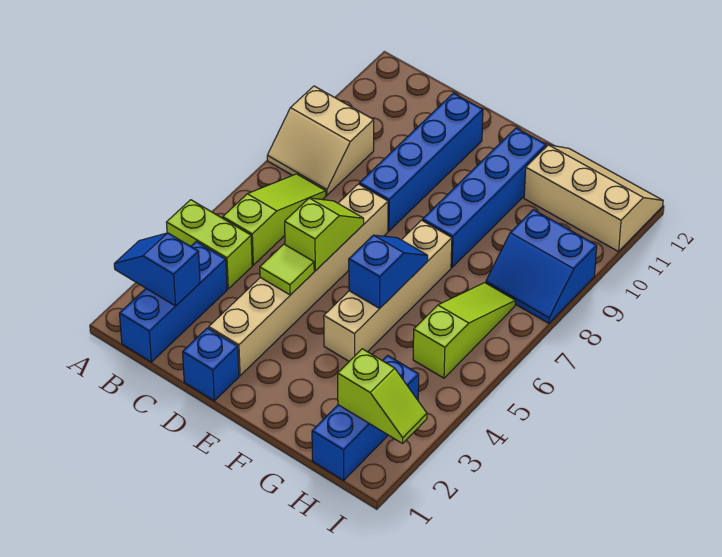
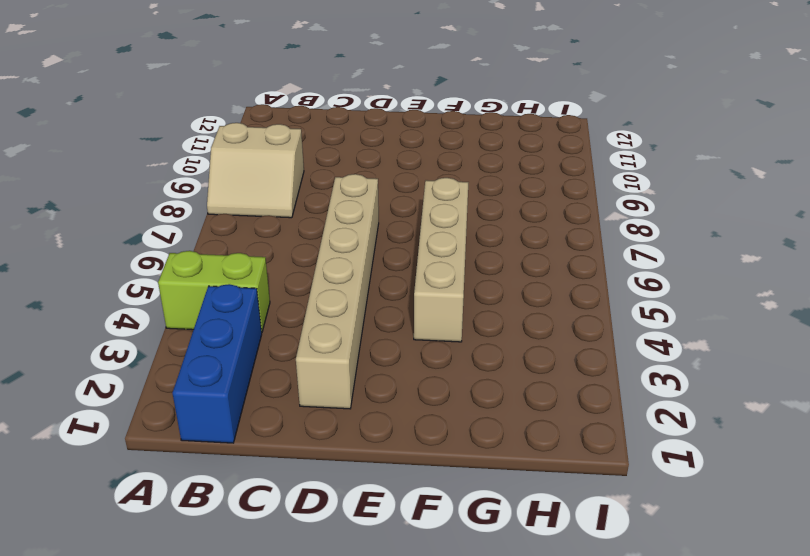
none -> lime 1x3 slope [223,174,326,265]
none -> blue 1x1 brick [183,328,239,401]
none -> blue 1x4 brick [359,93,483,231]

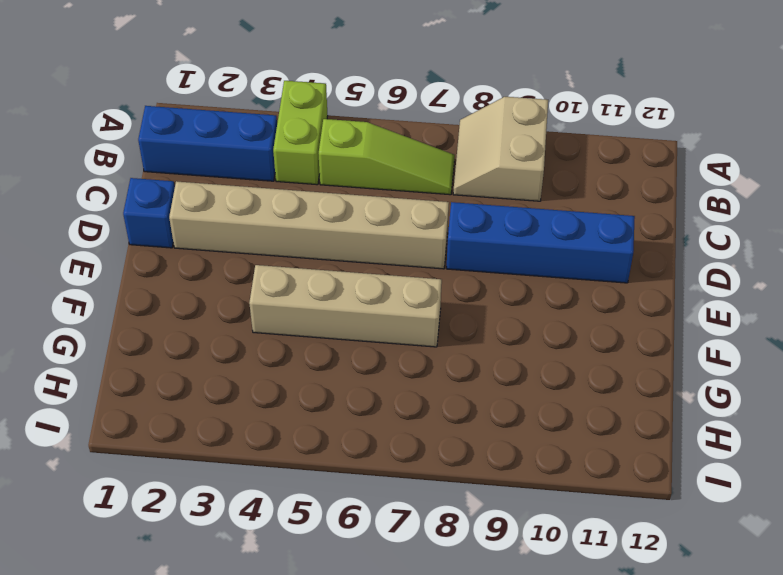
none -> blue 1x4 brick [423,128,546,267]
none -> tan 2x3 slope [524,145,663,252]
none -> blue 1x3 brick [312,355,419,480]

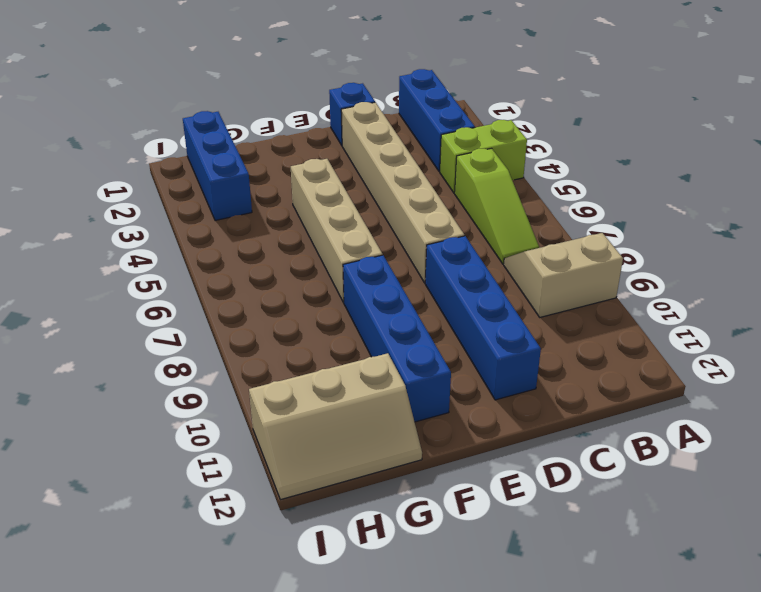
none -> lime 1x3 slope [413,283,515,378]
none -> blue 2x2 slope [486,210,597,323]
none -> blue 1x2 slope [114,233,200,306]

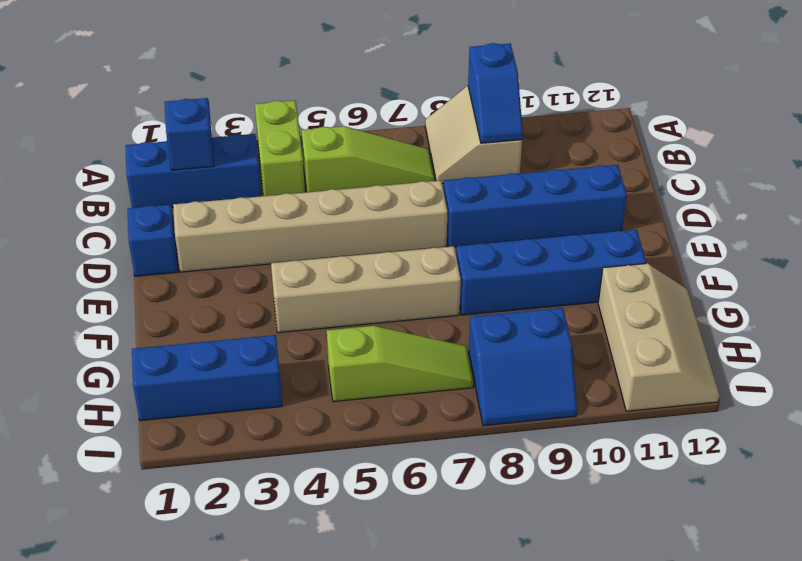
blue 1x2 slope [468,43,523,143] -> blue 1x2 slope turned to [349,235,428,308]
blue 2x2 slope [469,308,577,426] -> blue 2x2 slope turned to [486,210,597,323]
none -> lime 1x1 tile [260,244,314,295]
none -> lime 1x2 slope [285,198,364,271]
none -> lime 1x2 slope [338,349,427,443]

